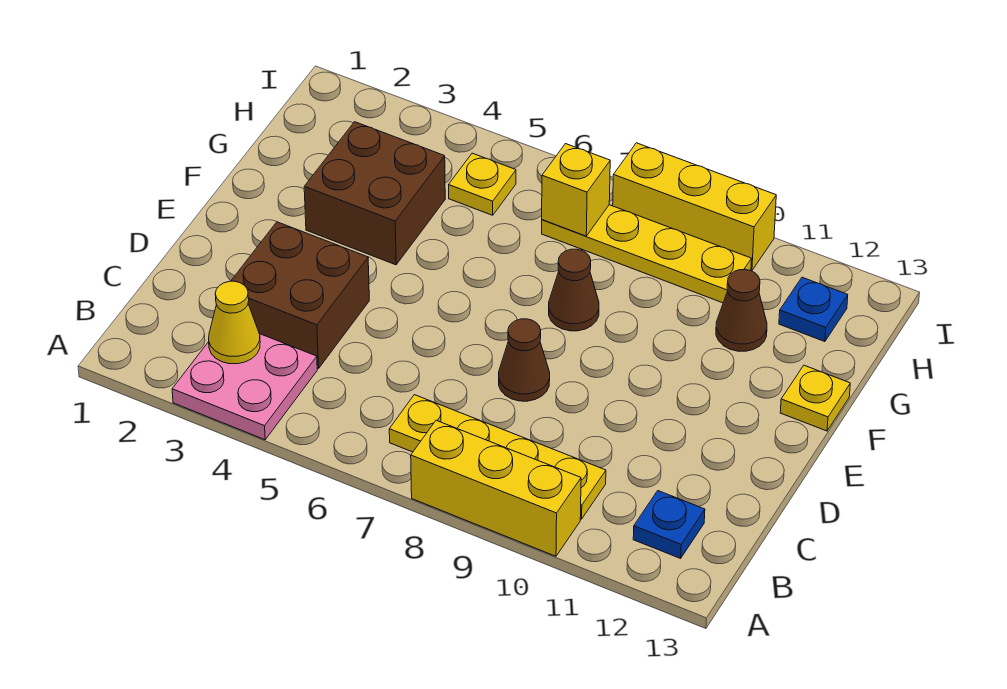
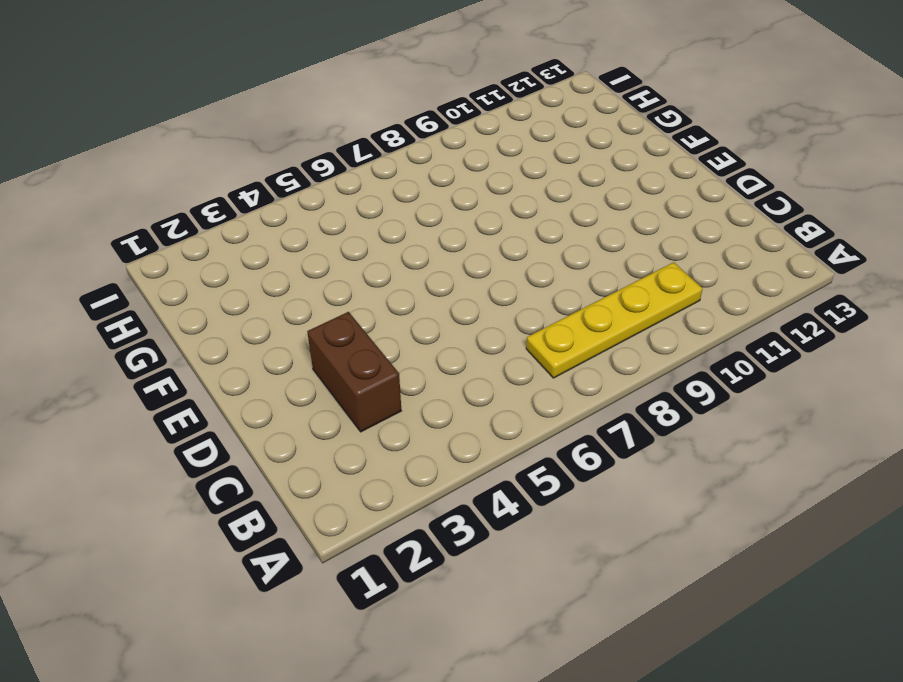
brown 1x2 brick [307,312,401,432] -> brown 2x2 brick [231,222,369,368]
none -> pink 2x2 plate [172,334,317,440]
none -> yellow 1x3 brick [411,420,581,556]
none -> blue 1x1 plate [633,491,705,558]

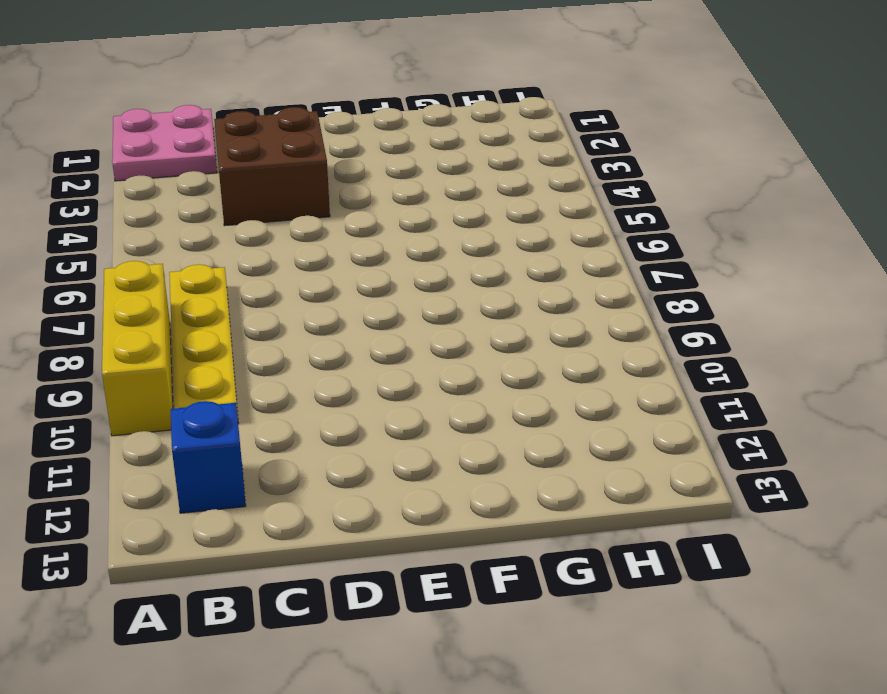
pink 2x2 plate [112,105,217,181] -> pink 2x2 plate moved to [172,334,317,440]
blue 1x1 brick [171,401,246,513] -> blue 1x1 plate [633,491,705,558]
none -> brown 1x1 cone [499,319,550,401]
none -> brown 2x2 brick [304,122,445,265]
none -> brown 1x1 cone [549,249,599,331]

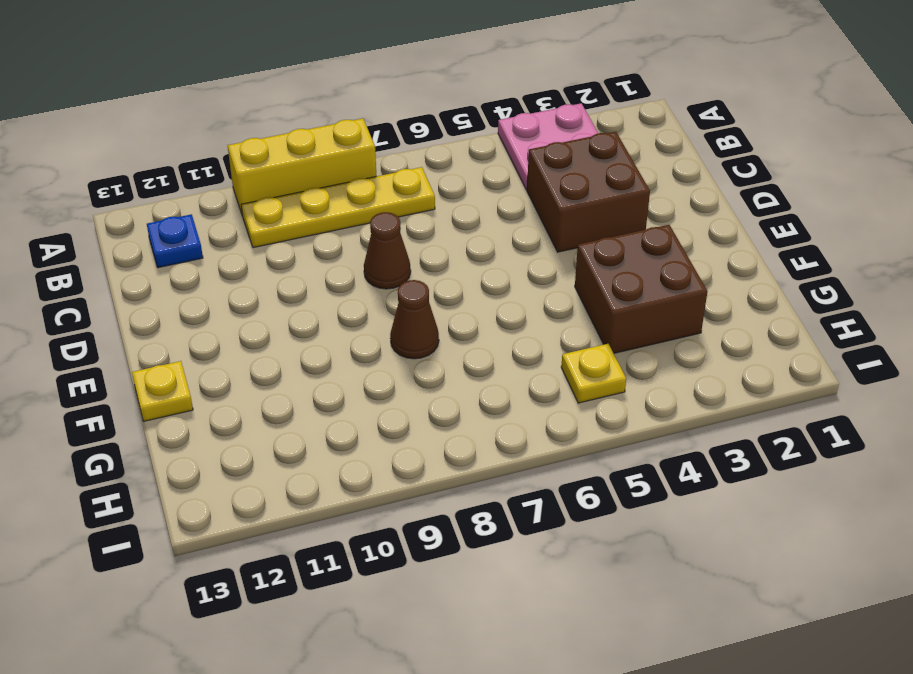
none -> brown 1x1 cone [716,269,767,351]
none -> yellow 1x4 plate [542,205,752,303]
none -> blue 1x1 plate [779,277,848,342]

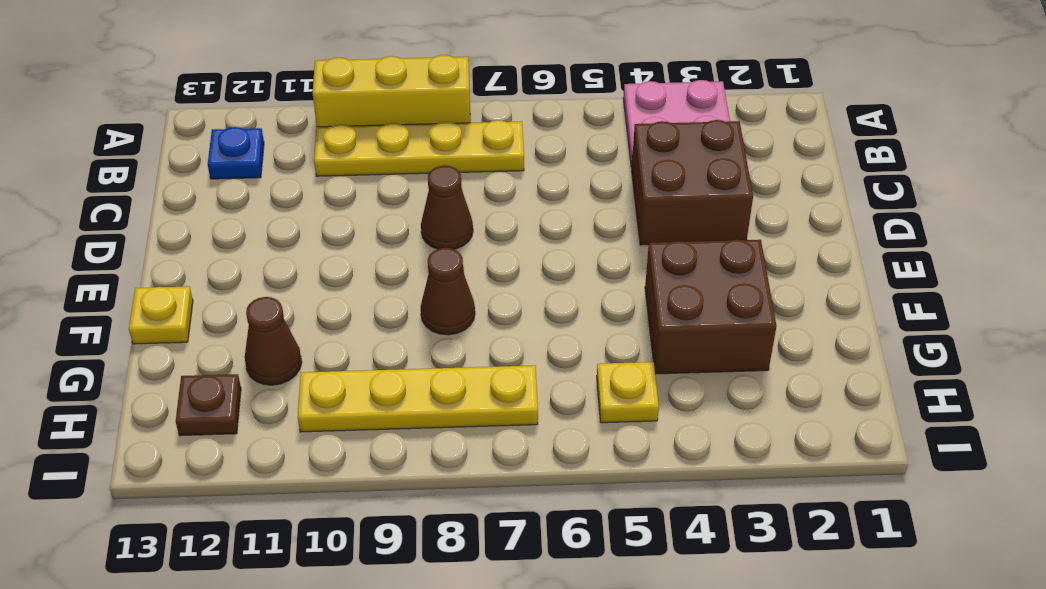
brown 1x1 plate [176,374,241,436] -> blue 1x1 plate [779,277,848,342]
none -> yellow 1x3 brick [613,143,776,271]
none -> yellow 1x1 cone [209,281,260,364]
none -> yellow 1x1 brick [542,144,610,236]

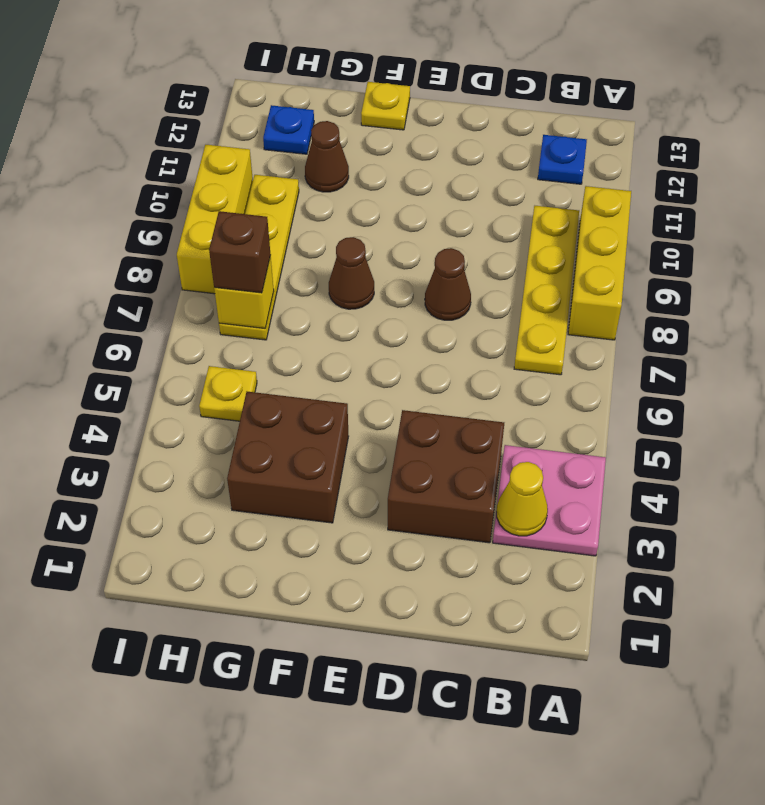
brown 1x1 brick [209,211,271,293] -> none

